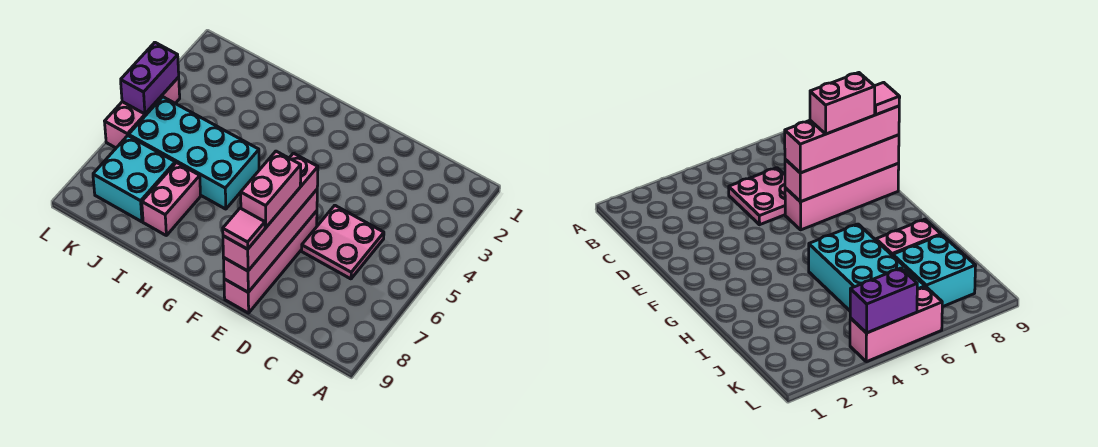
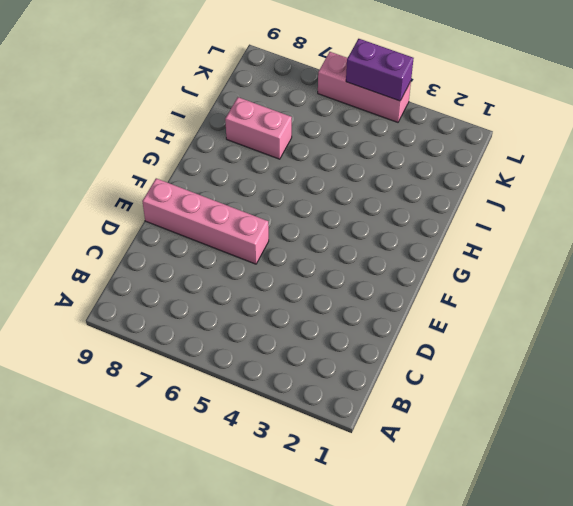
none -> pink 2x2 plate [302,205,384,279]
none -> cyan 2x4 brick [129,97,259,209]

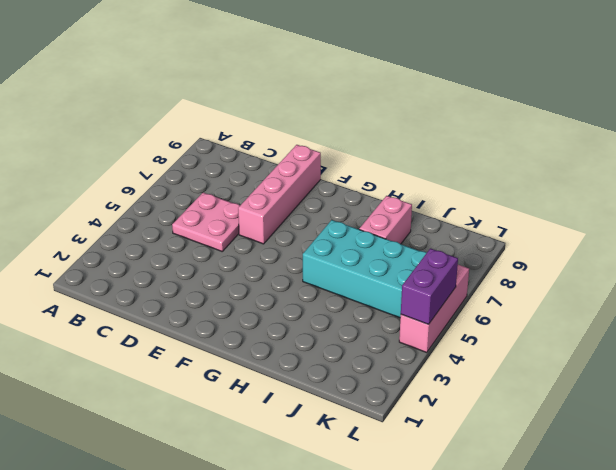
none -> cyan 2x2 brick [93,136,175,222]
none -> pink 1x4 brick [223,190,317,292]

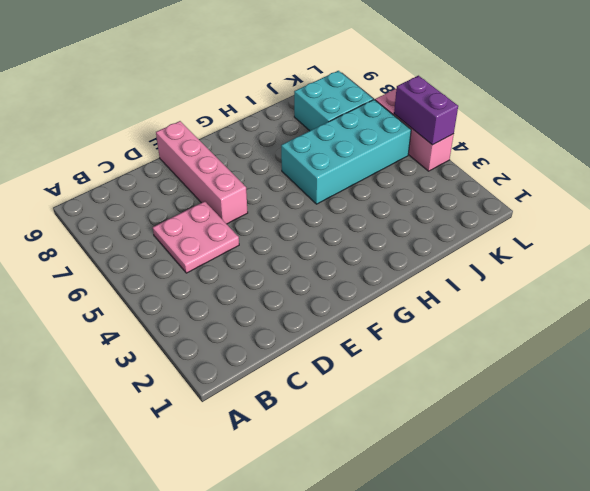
none -> pink 1x2 brick [142,163,201,235]
none -> pink 1x4 brick [223,190,317,292]

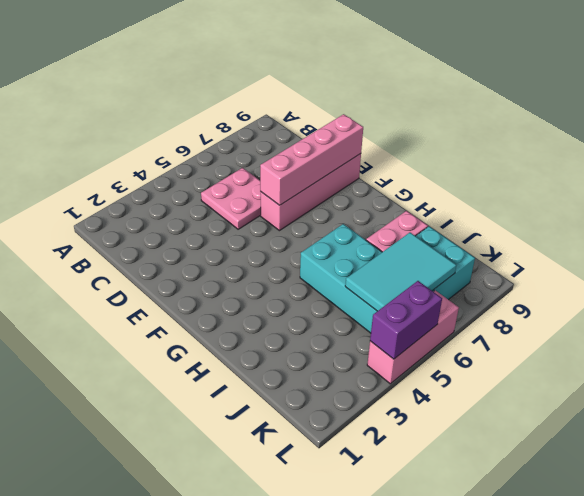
cyan 2x3 tile [345,233,456,311] -> none
none -> pink 1x4 brick [223,153,318,271]
none -> pink 1x2 brick [241,151,301,228]

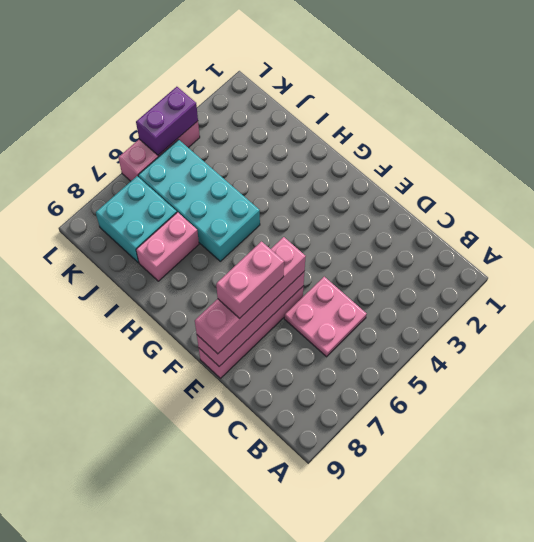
none -> pink 1x1 tile [223,208,265,249]

